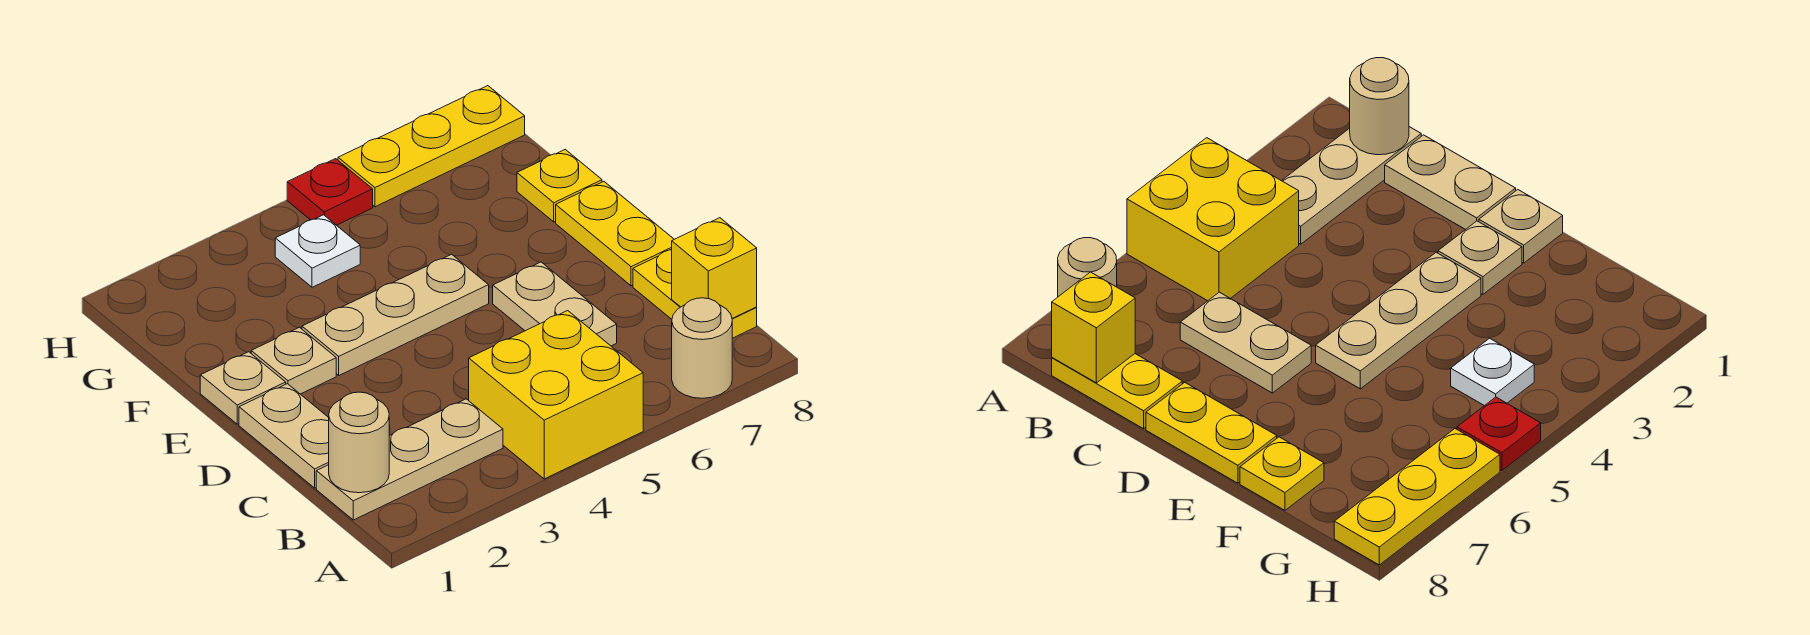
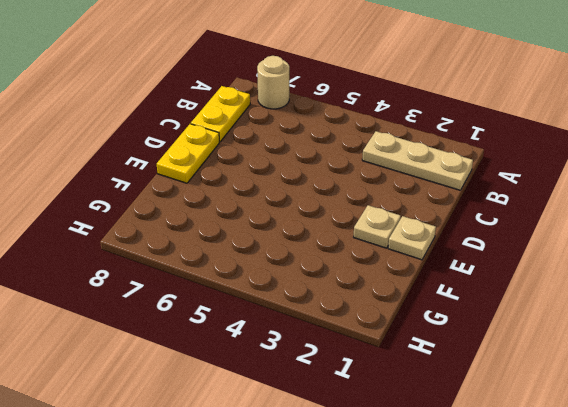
none -> yellow 2x2 brick [469,311,643,479]
none -> tan 1x2 plate [239,384,329,488]
none -> tan 1x2 plate [493,262,617,346]

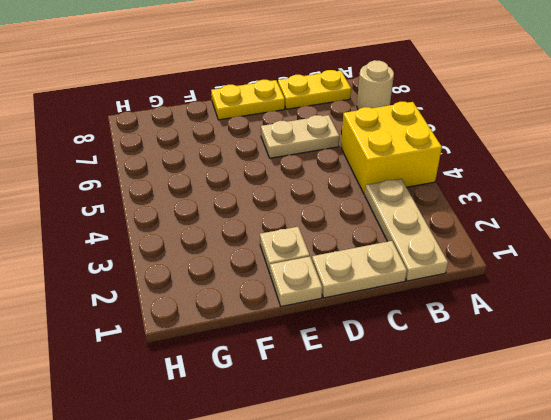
none -> tan 1x3 plate [302,254,489,375]
none -> yellow 1x1 plate [517,150,602,222]
none -> white 1x1 plate [275,215,360,287]

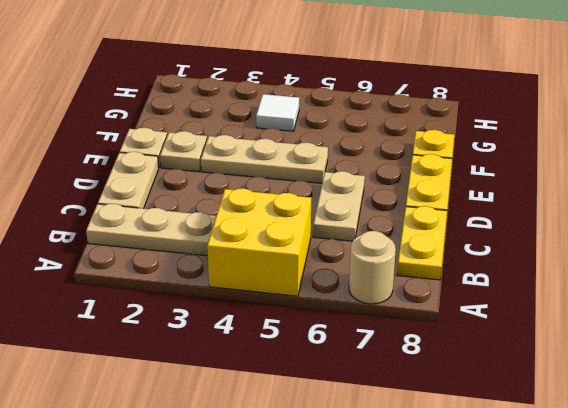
white 1x1 tile [256,94,299,131] -> white 1x1 plate [275,215,360,287]
none -> red 1x1 plate [287,159,373,225]
none -> yellow 1x3 plate [338,86,525,207]
none -> tan 1x1 round brick [329,392,389,493]

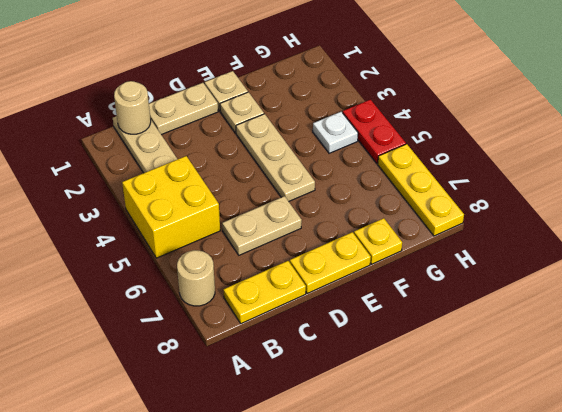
red 1x2 plate [343,100,406,164] -> red 1x1 plate [287,159,373,225]
none -> yellow 1x1 brick [672,218,757,318]

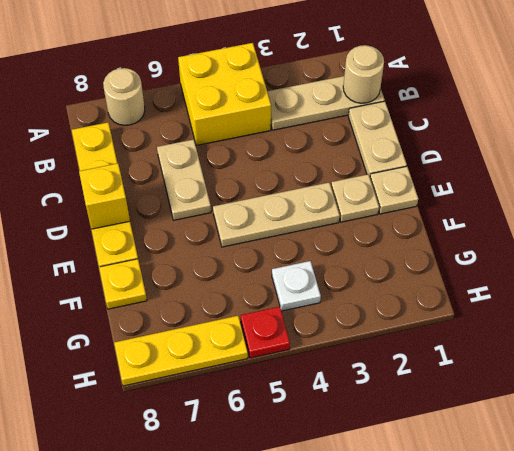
yellow 1x1 brick [79,163,130,229] -> yellow 1x1 brick moved to [672,218,757,318]

